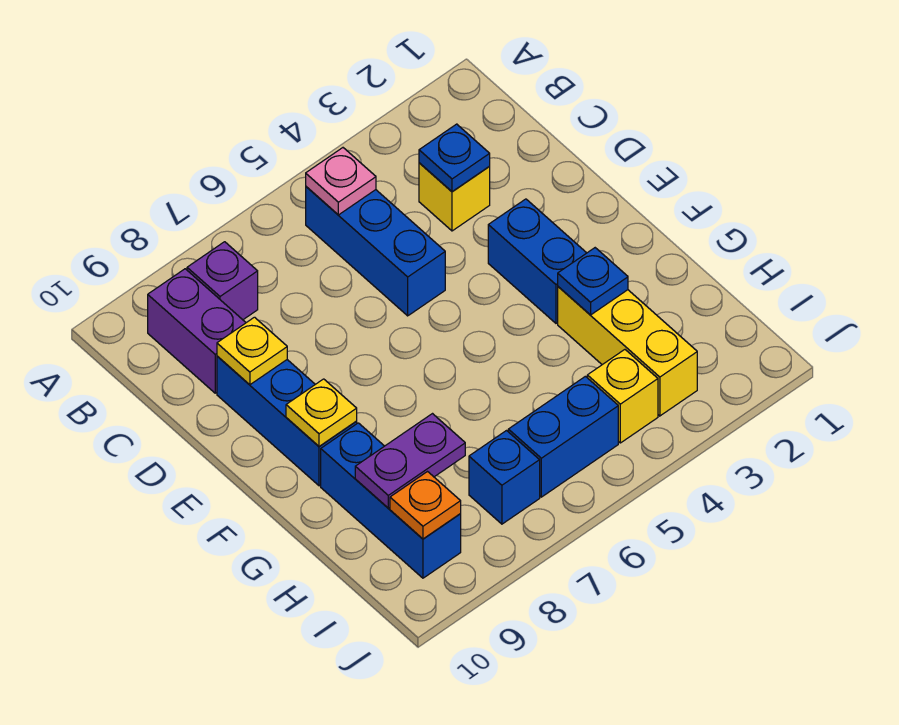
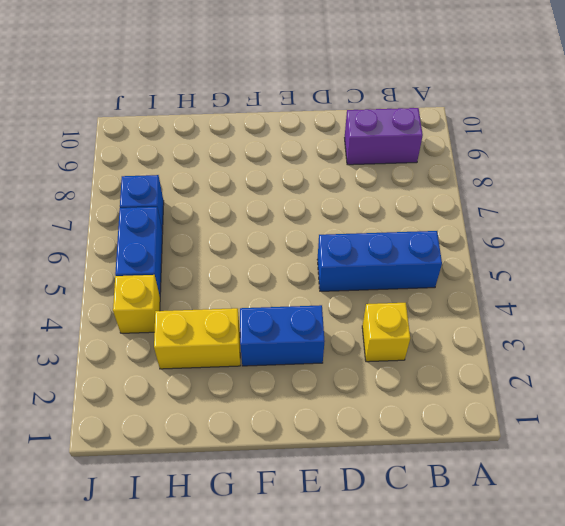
yellow 1x2 brick [154,308,240,369] -> yellow 1x3 brick [558,287,697,416]
none -> purple 1x1 brick [187,242,258,320]
none -> blue 1x3 brick [217,356,357,486]
none -> blue 1x3 brick [321,423,461,578]

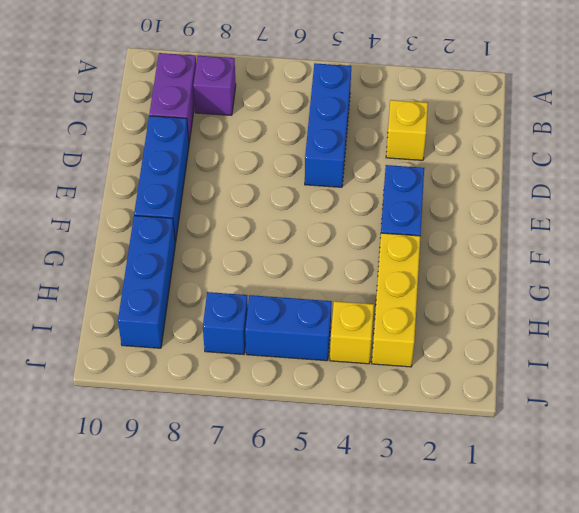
none -> pink 1x1 plate [306,148,376,215]
none -> blue 1x1 plate [419,124,490,192]
none -> yellow 1x1 plate [217,317,287,385]

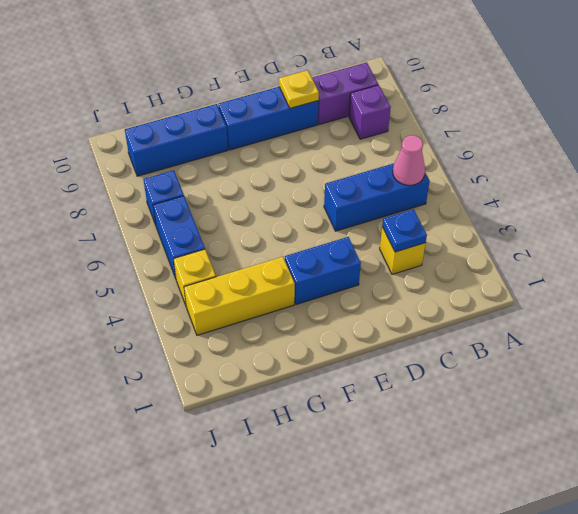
pink 1x1 cone [393,135,425,185] -> pink 1x1 plate [306,148,376,215]
none -> yellow 1x1 plate [286,379,357,446]
none -> blue 1x1 plate [558,248,628,315]
none -> purple 1x2 plate [355,414,465,508]

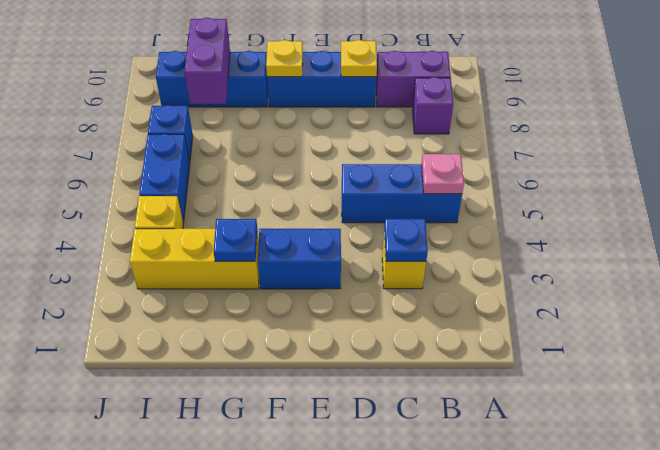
purple 1x2 brick [184,18,230,104] -> purple 1x2 plate [355,414,465,508]
none -> orange 1x1 plate [390,472,461,539]

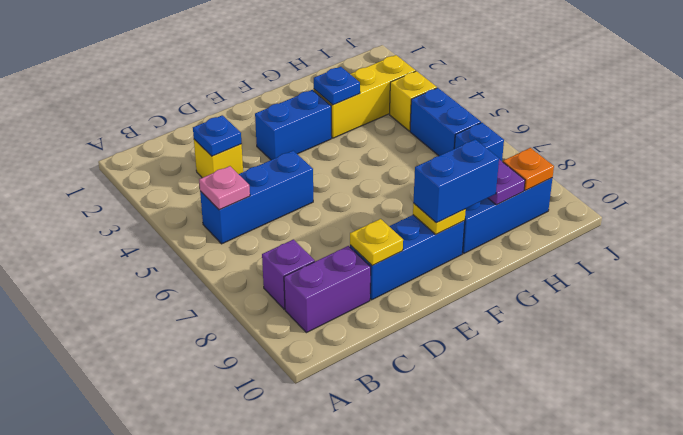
blue 1x2 brick [413,139,499,223] -> none

